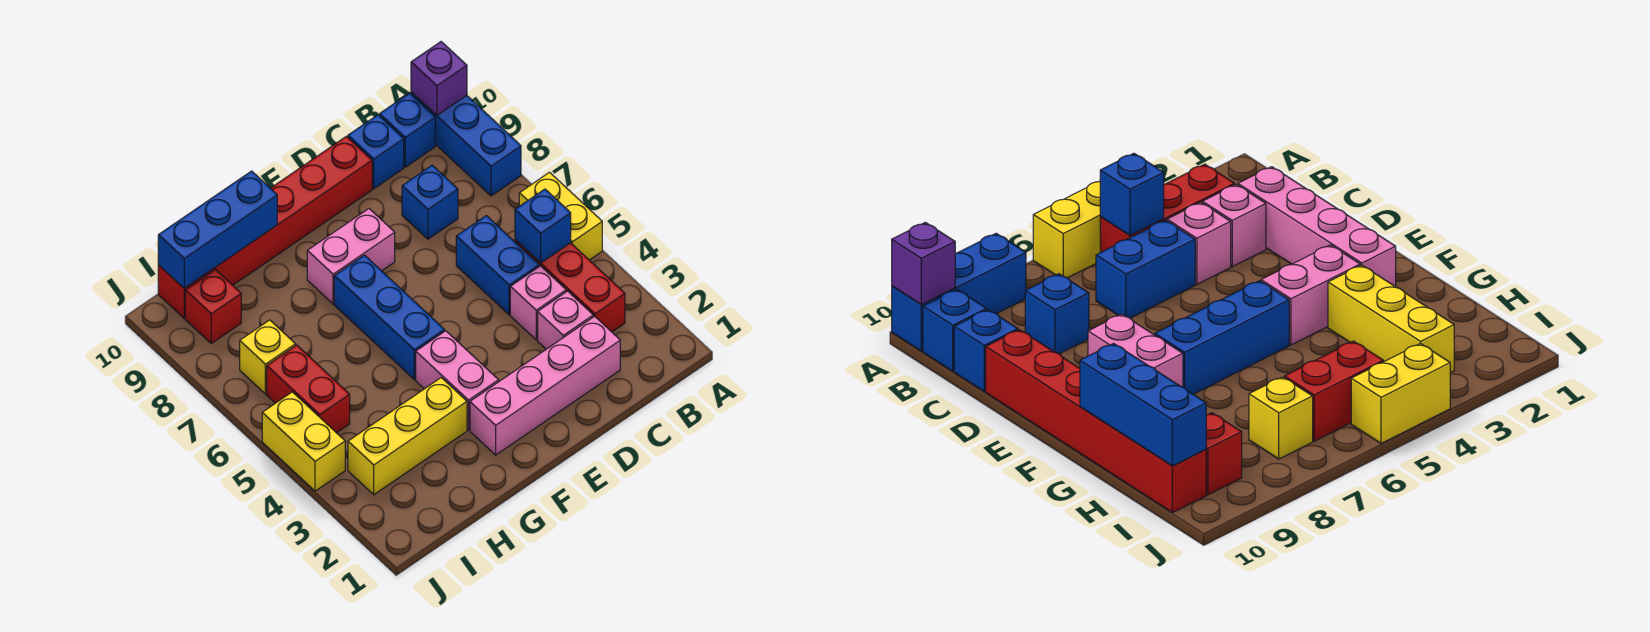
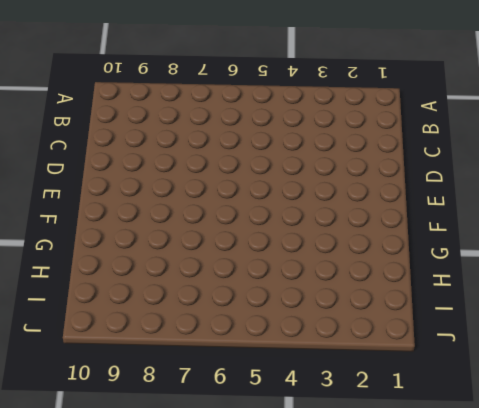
none -> yellow 1x2 brick [519,172,602,260]
none -> blue 1x3 brick [411,92,521,196]
none -> red 1x3 brick [515,240,625,332]

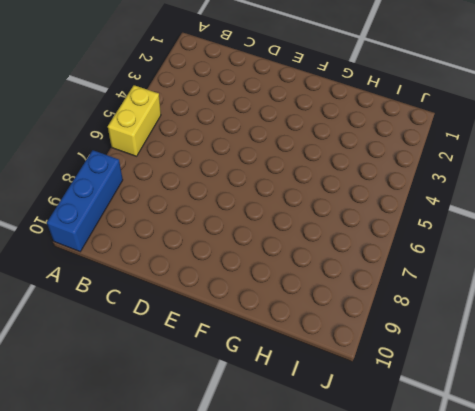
none -> red 1x3 brick [515,240,625,332]
none -> blue 1x1 brick [380,93,435,167]
none -> pink 1x4 brick [470,316,620,455]

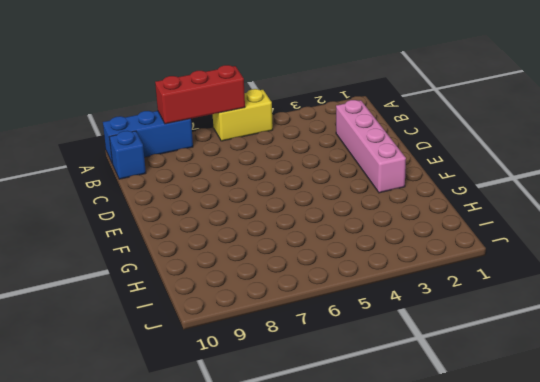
red 1x3 brick [155,65,245,124] -> red 1x3 brick moved to [515,240,625,332]
none -> pink 1x1 brick [538,291,593,349]
none -> pink 1x1 brick [510,266,566,340]
none -> blue 1x2 brick [456,216,539,315]

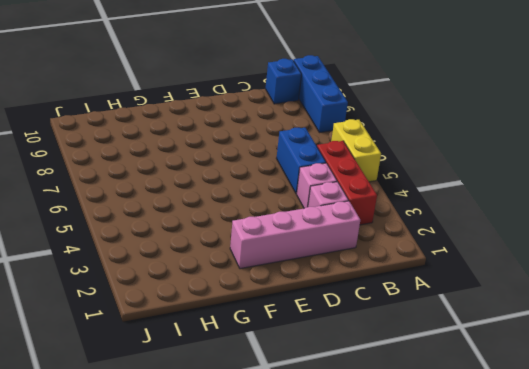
none -> blue 1x1 brick [402,165,458,239]
none -> blue 1x1 brick [348,115,404,189]
none -> red 1x6 brick [158,136,372,318]

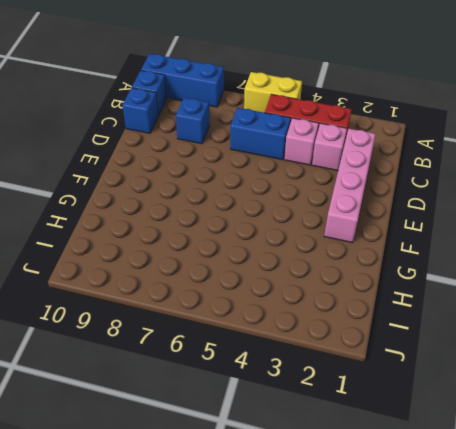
none -> red 1x6 brick [158,136,372,318]
none -> pink 1x2 brick [307,209,395,304]
none -> pink 1x2 brick [416,331,499,430]

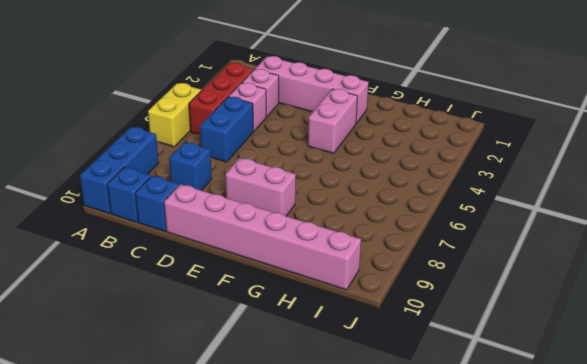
pink 1x6 brick [164,184,361,290] -> red 1x6 brick [158,136,372,318]
none -> blue 1x3 brick [334,255,444,379]
none -> yellow 1x3 brick [348,378,467,495]
none -> red 1x2 brick [267,345,350,433]

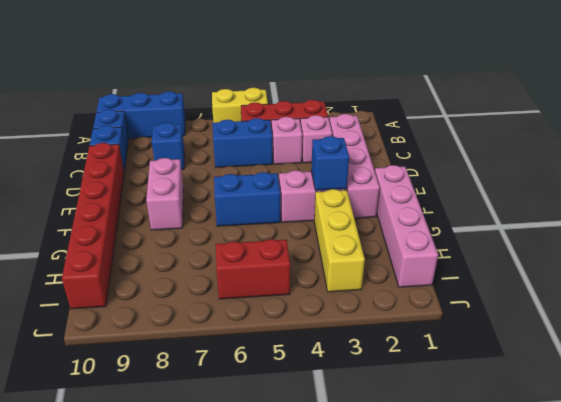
pink 1x4 brick [375,165,438,287] -> none
blue 1x1 brick [311,136,349,190] -> blue 1x1 brick moved to [515,189,571,263]
blue 1x2 brick [214,172,280,226] -> blue 1x3 brick [334,255,444,379]
none -> yellow 1x1 brick [240,320,296,394]
none -> red 1x1 brick [185,270,241,343]
none -> yellow 1x2 brick [262,392,345,491]

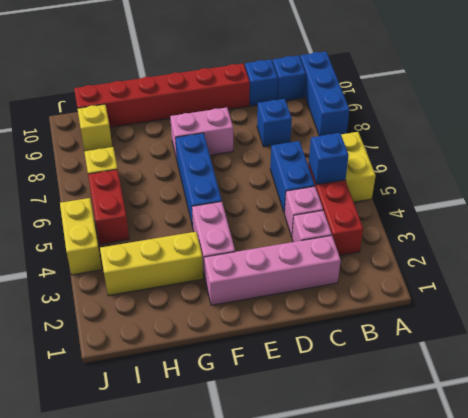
yellow 1x1 brick [77,104,112,151] -> red 1x1 brick [185,270,241,343]
none -> purple 1x1 brick [411,42,467,115]
none -> blue 1x3 brick [158,171,277,288]

